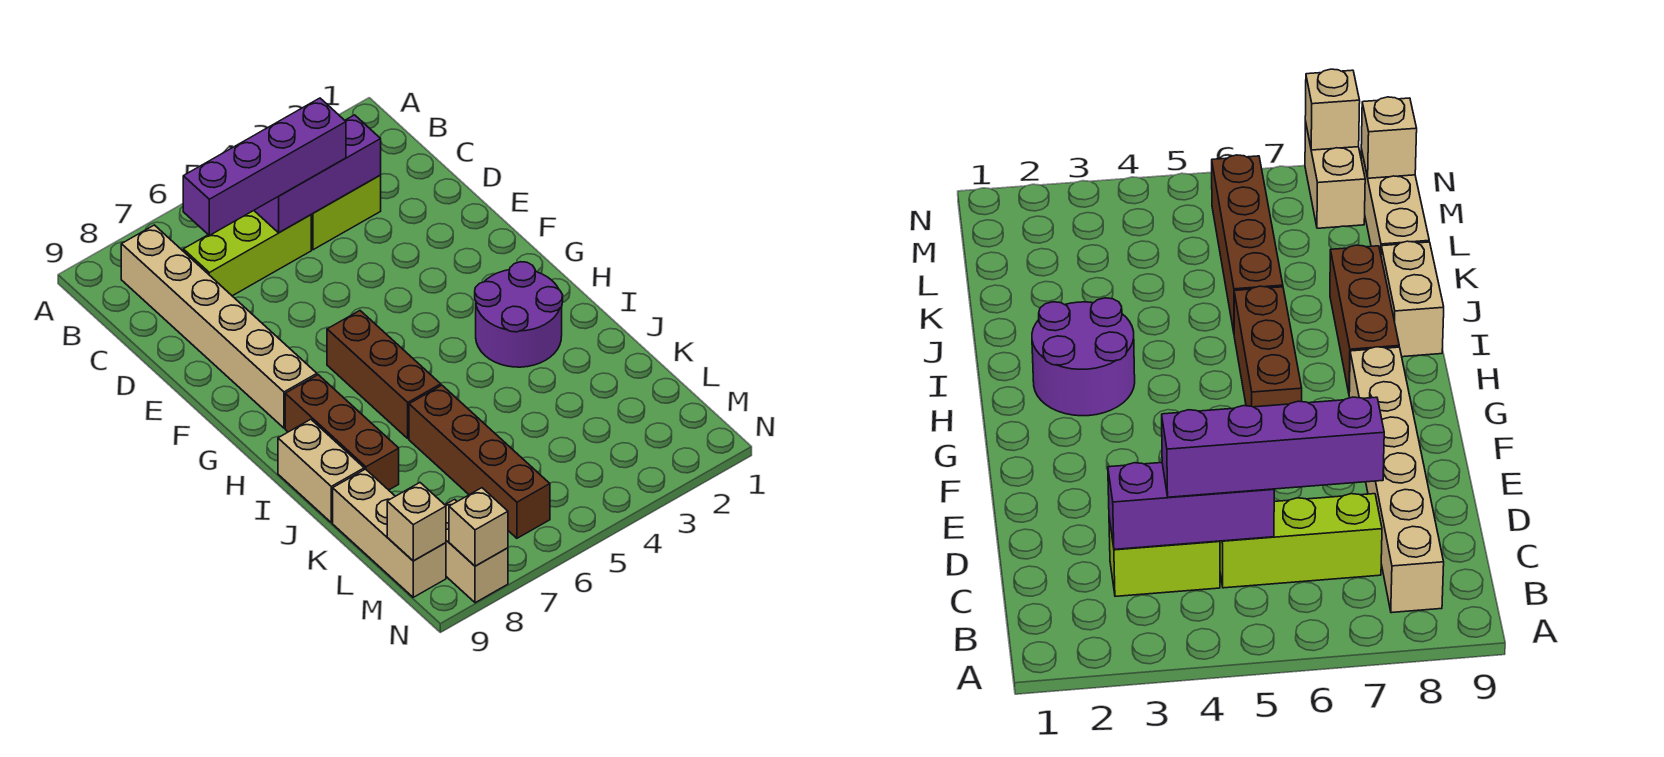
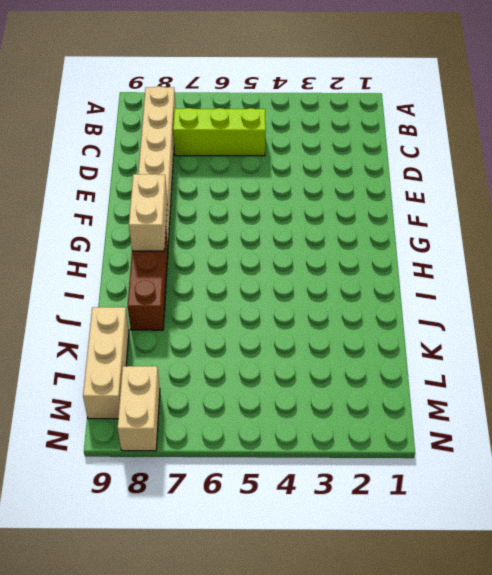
tan 1x2 brick [129,174,167,251] -> tan 1x2 brick moved to [278,419,364,523]
none -> lime 1x2 brick [311,175,381,250]
none -> brown 1x3 brick [327,311,441,438]
none -> purple 2x2 round brick [475,262,563,367]

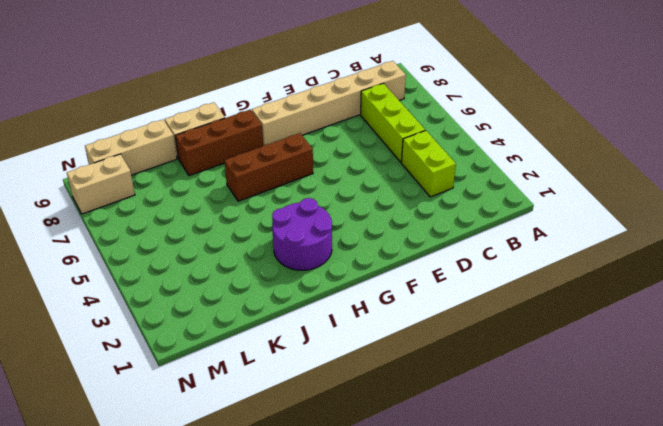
none -> brown 1x4 brick [409,385,550,538]
none -> purple 1x3 brick [254,115,381,233]
none -> tan 1x1 brick [387,483,446,561]

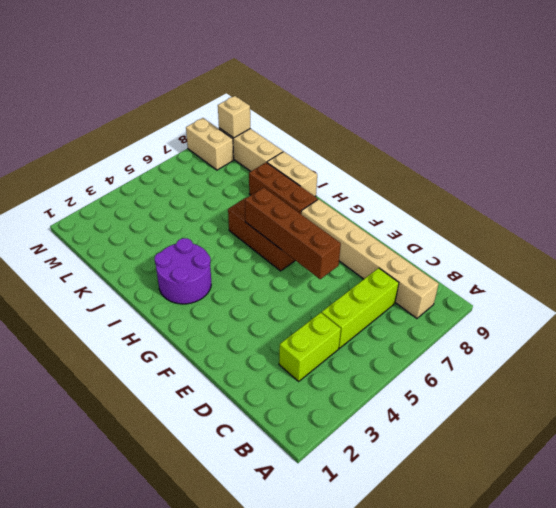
brown 1x4 brick [245,187,341,279] -> brown 1x4 brick moved to [409,385,550,538]
none -> purple 1x3 brick [254,115,381,233]
none -> tan 1x1 brick [449,488,508,566]
none -> purple 1x4 brick [183,98,346,235]

